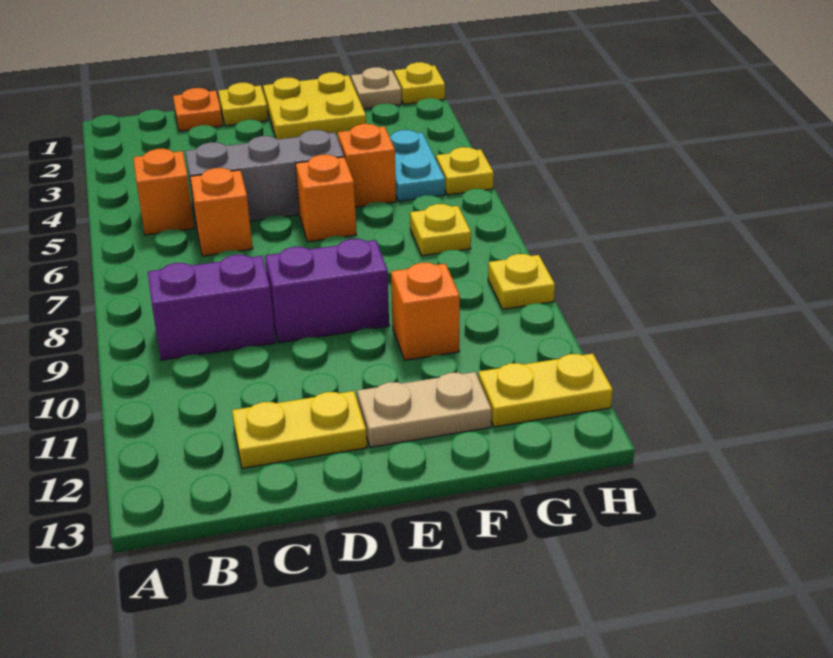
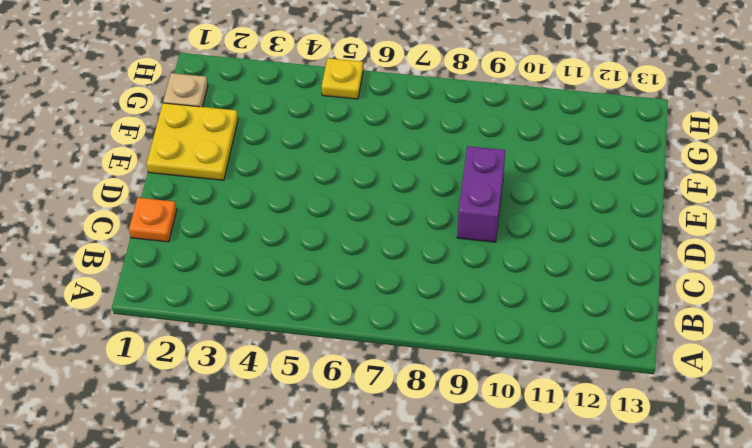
none -> orange 1x1 brick [133,149,194,235]
none -> purple 1x2 brick [148,255,275,360]
none -> grey 1x3 brick [185,130,344,221]

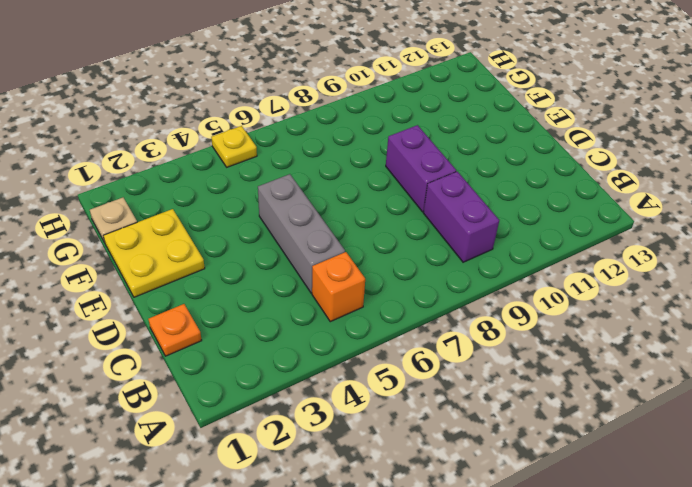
none -> orange 1x1 brick [190,168,253,256]
none -> yellow 1x2 plate [232,391,367,468]
none -> yellow 1x1 plate [218,83,268,126]

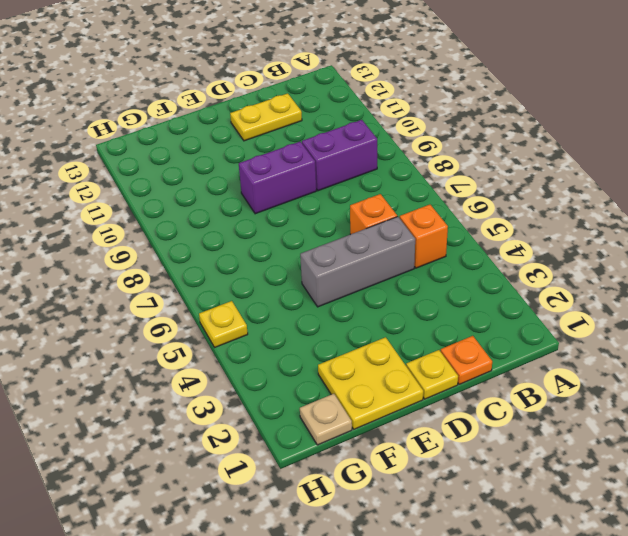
none -> orange 1x1 brick [295,155,356,242]
none -> tan 1x2 plate [357,372,491,447]
none -> orange 1x1 brick [338,124,396,207]

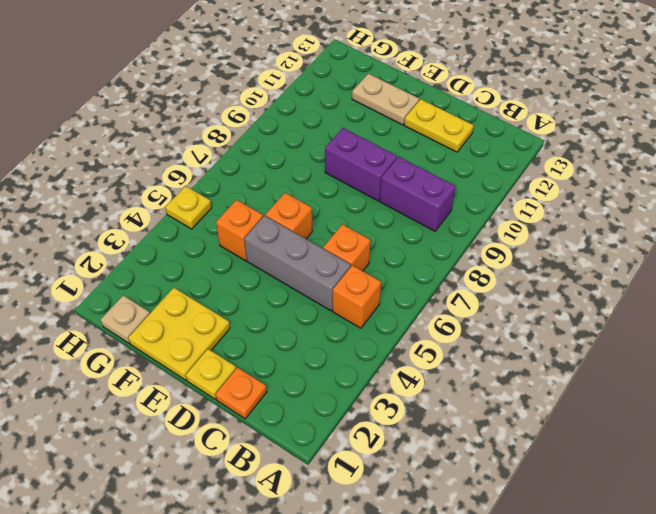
none -> orange 1x1 brick [391,263,460,360]
none -> cyan 1x2 plate [389,130,445,201]
none -> yellow 1x1 plate [410,204,471,256]

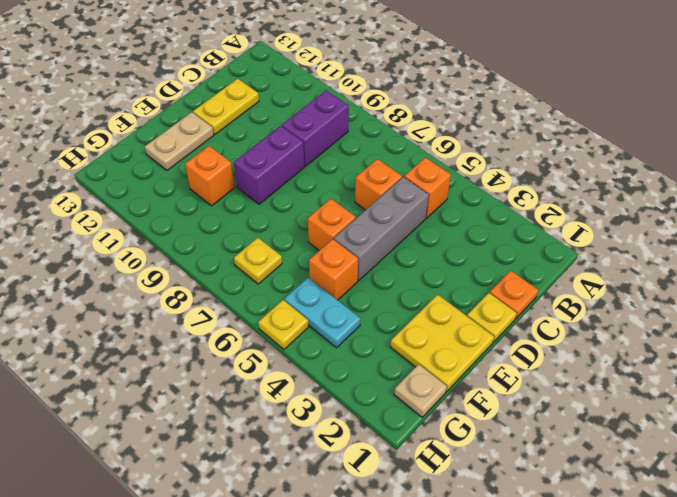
none -> yellow 1x2 plate [478,354,613,427]
none -> yellow 1x1 plate [394,62,445,104]
none -> yellow 1x1 plate [488,254,555,309]

